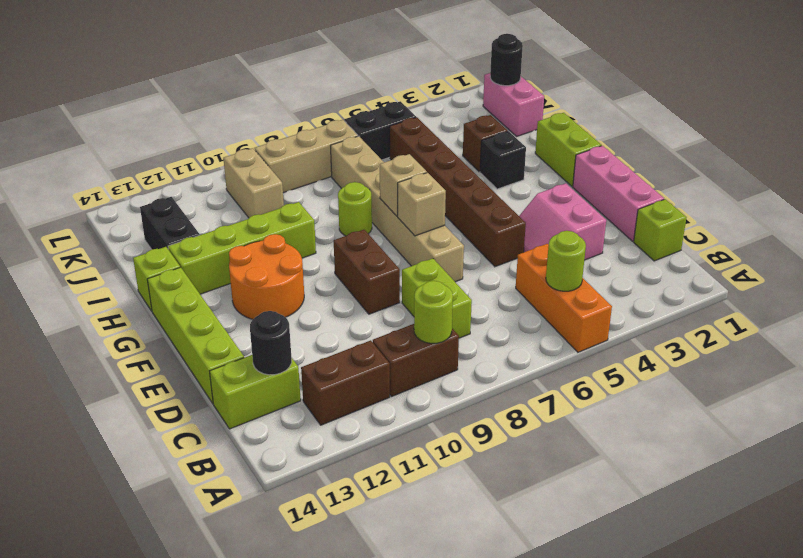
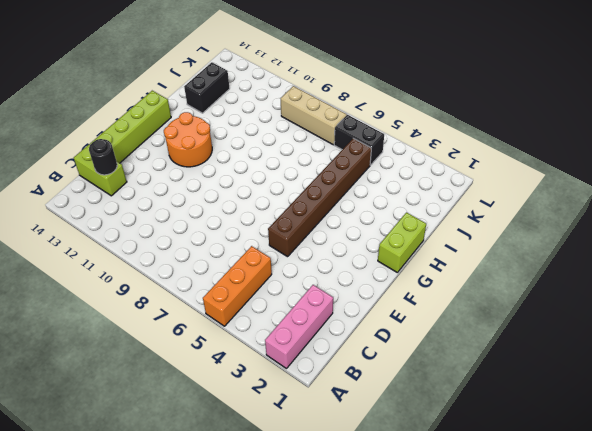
pink 1x3 brick [265,285,333,369] -> pink 1x3 brick moved to [573,146,664,241]
none -> brown 1x2 brick [373,324,459,397]
none -> brown 1x2 brick [301,340,390,425]
none -> lime 1x1 brick [634,199,686,261]
none -> lime 1x2 brick [402,258,472,338]

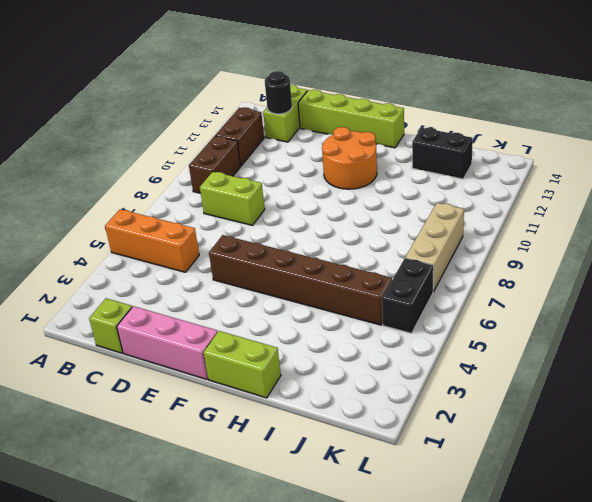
none -> pink 2x2 slope [519,183,606,260]
none -> tan 1x6 brick [331,136,464,282]
none -> brown 1x2 brick [334,230,400,314]
none -> black 1x1 brick [480,131,526,189]

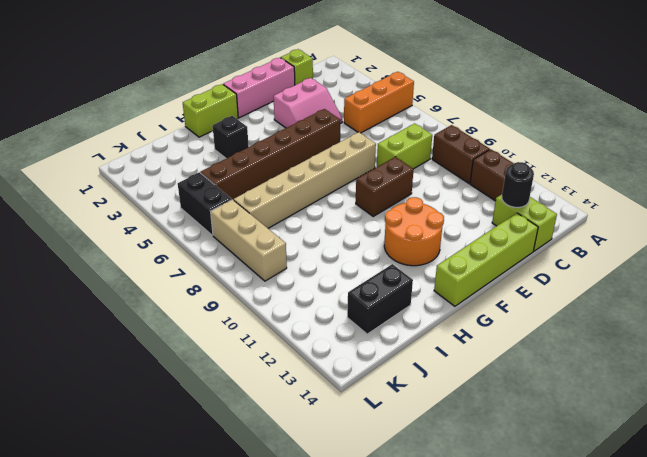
none -> lime 1x1 round brick [338,182,372,236]
none -> lime 1x4 brick [168,202,316,294]
none -> lime 1x1 brick [133,247,180,311]
none -> brown 1x1 brick [463,115,508,172]

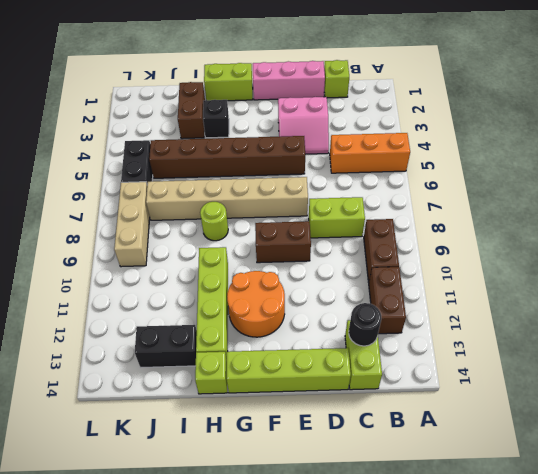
brown 1x2 brick [178,82,205,139] -> brown 1x1 brick [463,115,508,172]
none -> pink 1x2 brick [483,73,544,136]
none -> tan 1x2 brick [223,148,284,218]
none -> lime 1x1 round brick [546,231,586,291]
none -> lime 1x1 round brick [414,281,453,344]

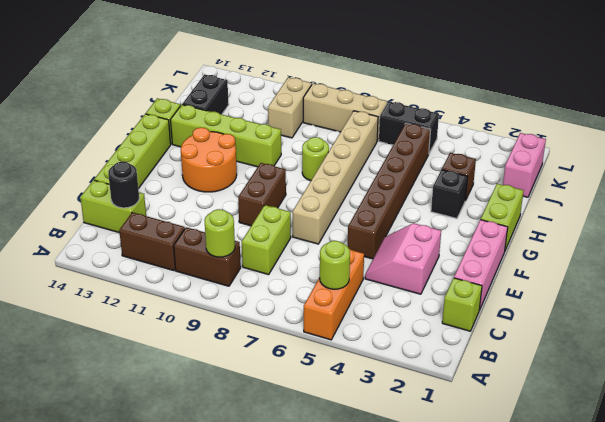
none -> tan 1x1 brick [398,173,446,236]
none -> tan 1x1 brick [380,154,427,216]
none -> black 1x1 round brick [490,34,523,86]

